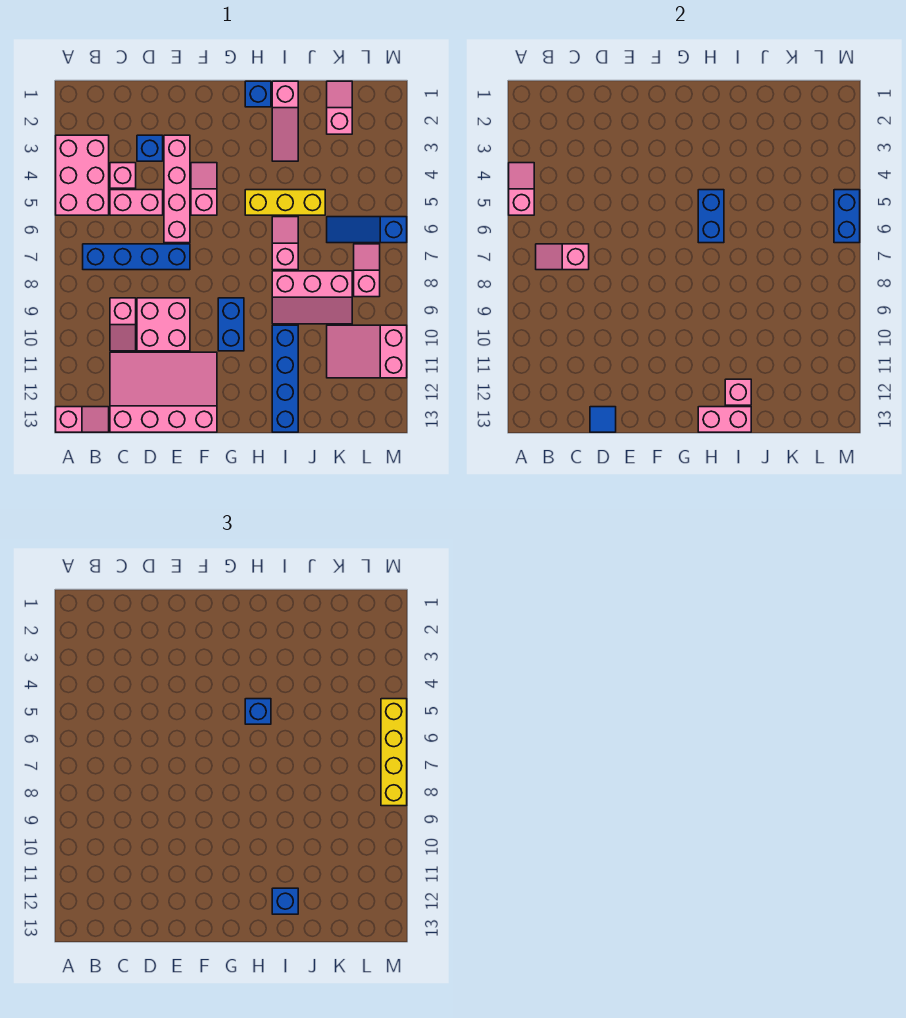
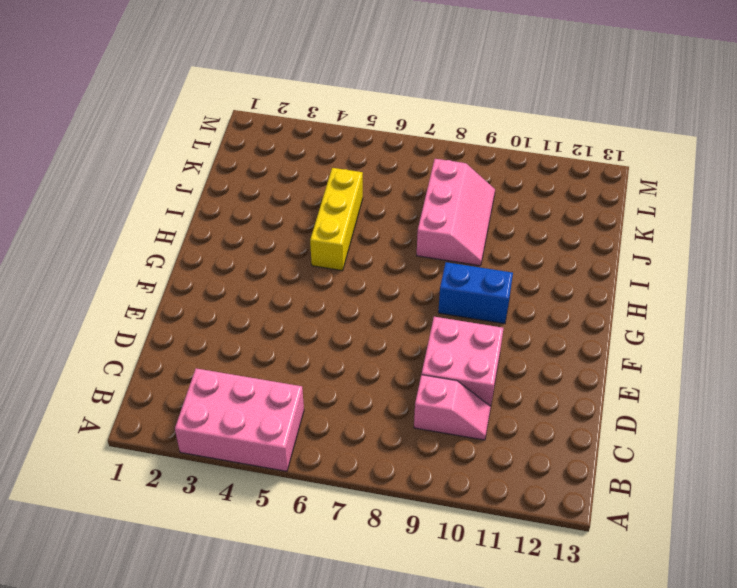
none -> pink 1x2 slope [56,407,109,432]
none -> blue 1x4 brick [83,244,190,270]
none -> pink 1x1 brick [110,163,136,188]
none -> pink 1x2 brick [110,190,163,215]

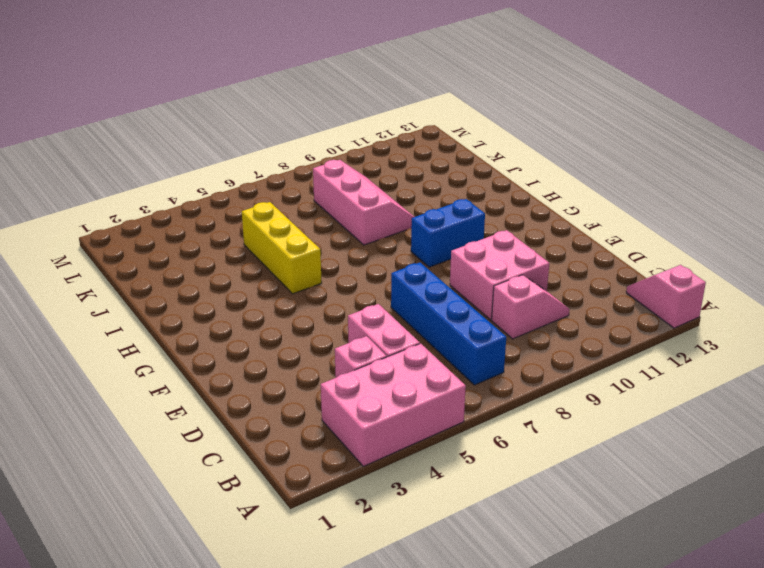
none -> pink 3x4 slope [110,352,217,432]
none -> blue 1x1 brick [137,135,163,161]
none -> pink 1x4 brick [164,135,190,243]
none -> pink 1x2 slope [191,163,217,215]

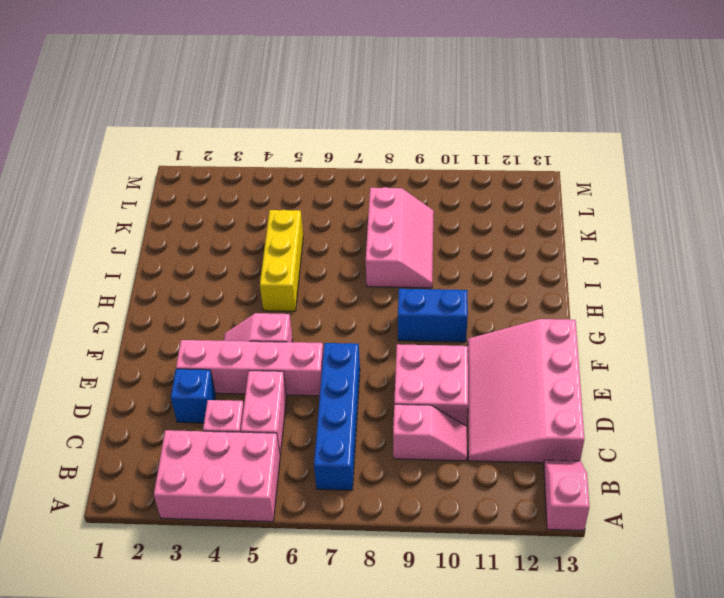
none -> blue 1x1 brick [245,81,271,107]
none -> pink 1x3 slope [272,81,298,161]
none -> pink 1x2 slope [272,217,298,270]
none -> blue 1x4 brick [272,325,298,432]

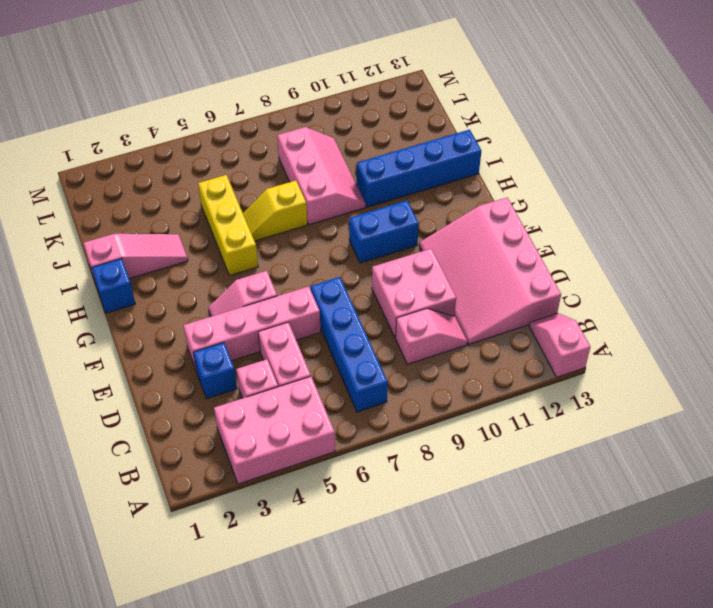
yellow 1x2 slope [243,181,307,241] -> pink 1x2 slope [272,217,298,270]
none -> pink 1x2 slope [327,81,352,134]
none -> blue 1x3 slope [327,217,407,243]
none -> pink 2x3 slope [327,325,407,378]
none -> pink 1x2 slope [354,244,380,297]

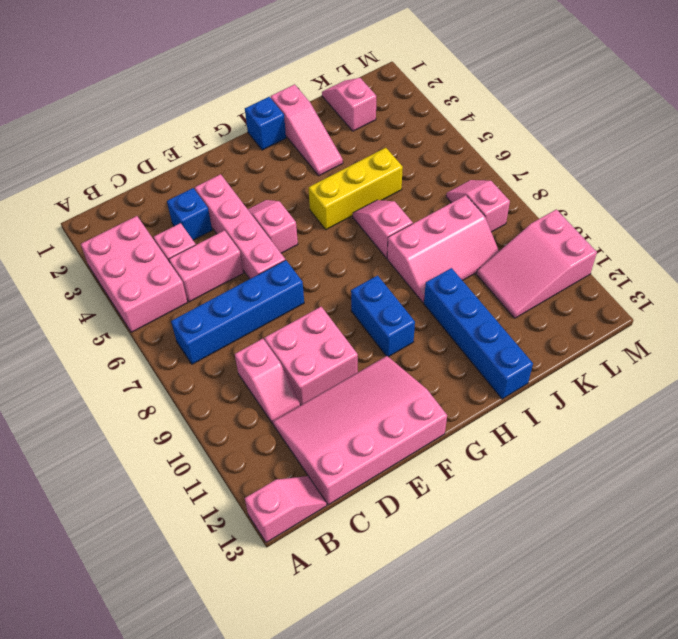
none -> blue 1x3 slope [327,217,407,243]
none -> pink 1x2 slope [509,163,534,215]
none -> pink 1x2 slope [536,244,589,270]
none -> blue 1x1 tile [590,407,616,432]

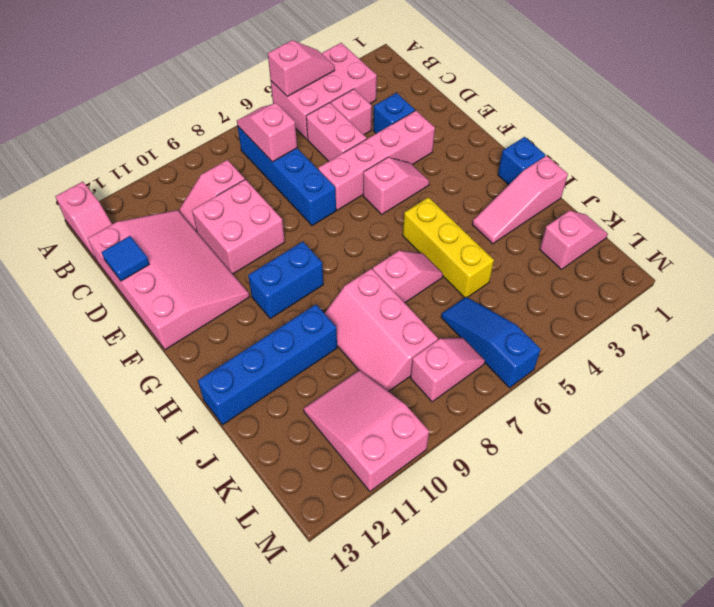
none -> blue 1x2 brick [698,190,724,243]
none -> pink 1x2 brick [698,407,751,432]
none -> pink 1x1 brick [725,379,751,405]
none -> blue 1x2 brick [834,190,860,243]

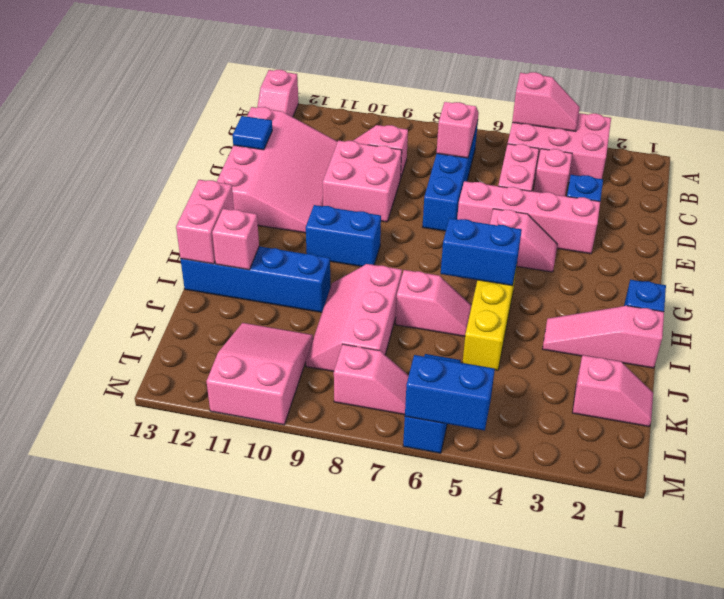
none -> blue 1x1 brick [245,699,271,724]
none -> blue 1x1 brick [272,888,298,914]
none -> yellow 1x4 brick [381,699,407,806]

